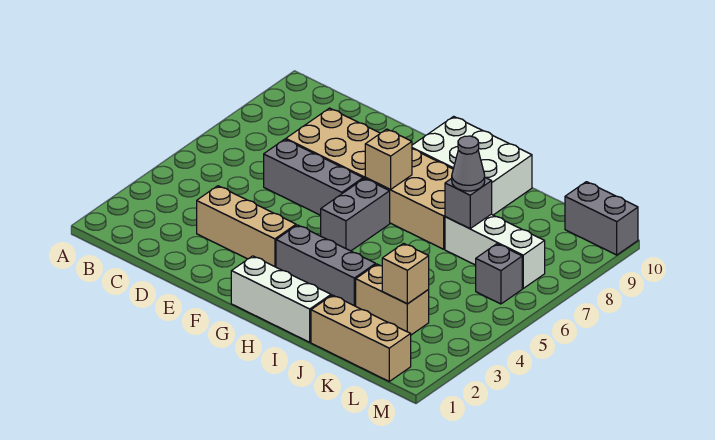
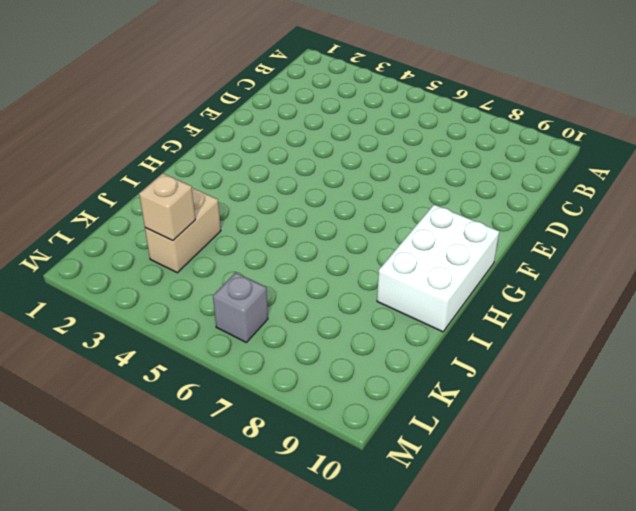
none -> tan 1x3 brick [197,186,296,267]
none -> grey 1x3 brick [264,139,363,215]
none -> tan 2x6 brick [286,108,453,249]

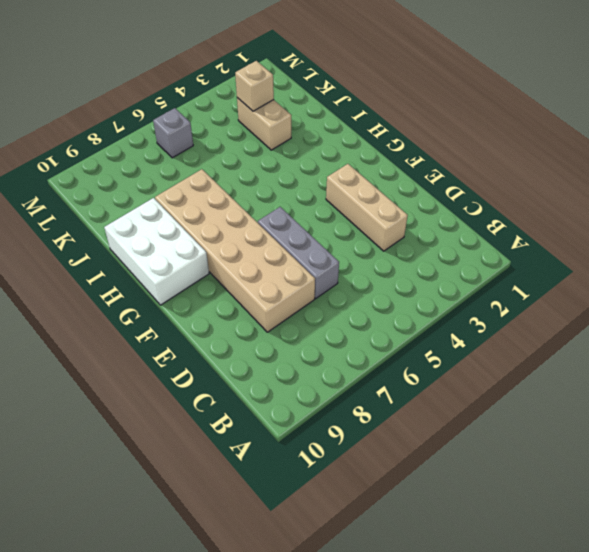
none -> white 1x3 brick [231,256,331,342]
none -> grey 1x3 brick [276,225,376,306]
none -> grey 1x2 brick [321,178,390,251]

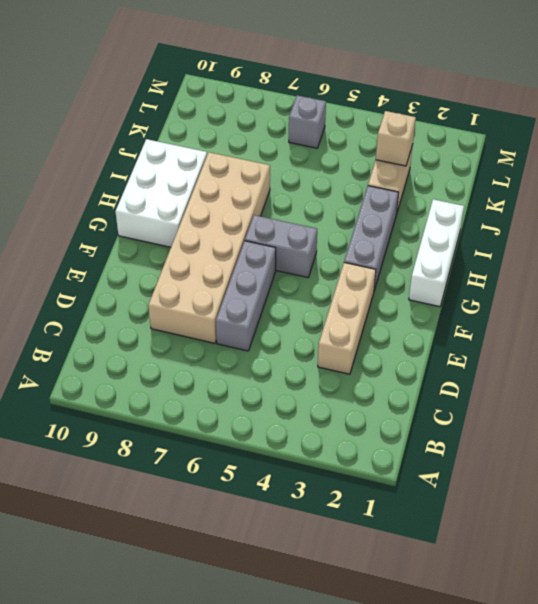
none -> tan 1x3 brick [311,295,411,381]
none -> white 1x3 brick [445,214,545,288]
none -> grey 1x2 brick [565,182,638,255]

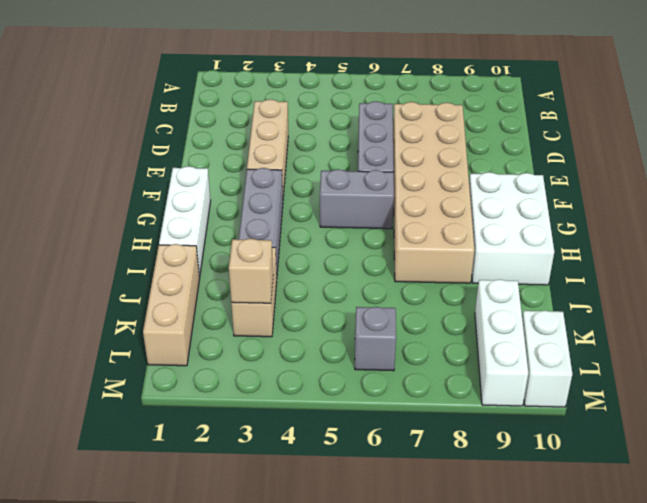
white 1x3 brick [475,279,528,406] -> white 1x3 brick moved to [445,214,545,288]
white 1x2 brick [522,311,572,407] -> grey 1x2 brick [565,182,638,255]
none -> tan 1x1 brick [365,129,412,190]
none -> grey 1x1 brick [445,178,492,229]
none -> grey 1x1 cone [452,136,485,191]

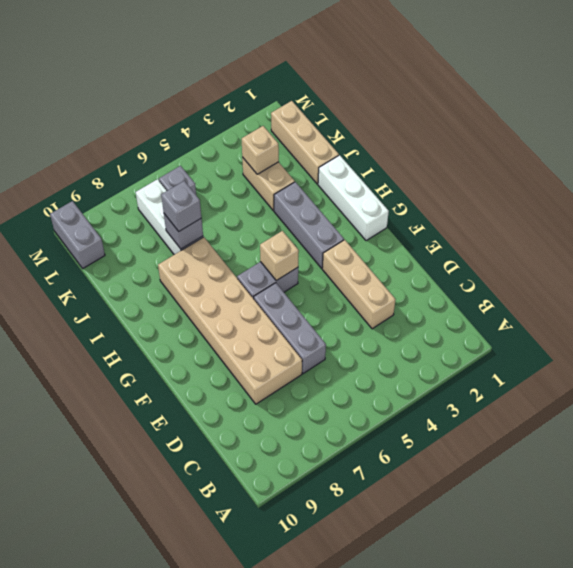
tan 1x1 brick [260,231,299,281] -> tan 1x1 brick moved to [365,129,412,190]
grey 1x1 brick [161,181,201,231] -> grey 1x1 cone [452,136,485,191]
none -> white 2x3 brick [412,116,532,215]

